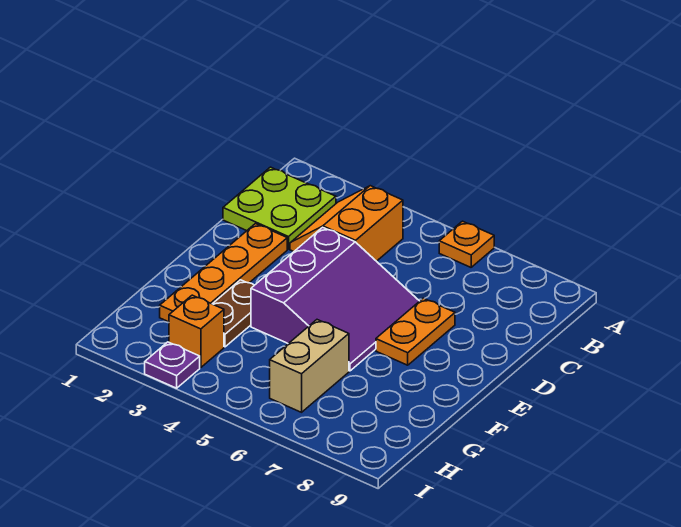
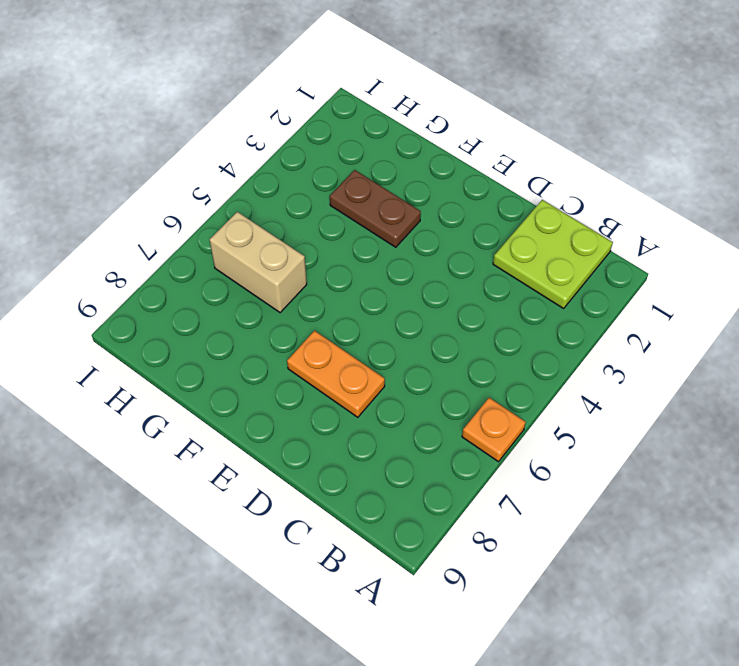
none -> orange 2x2 slope [290,186,403,261]
none -> orange 1x4 plate [160,224,287,322]

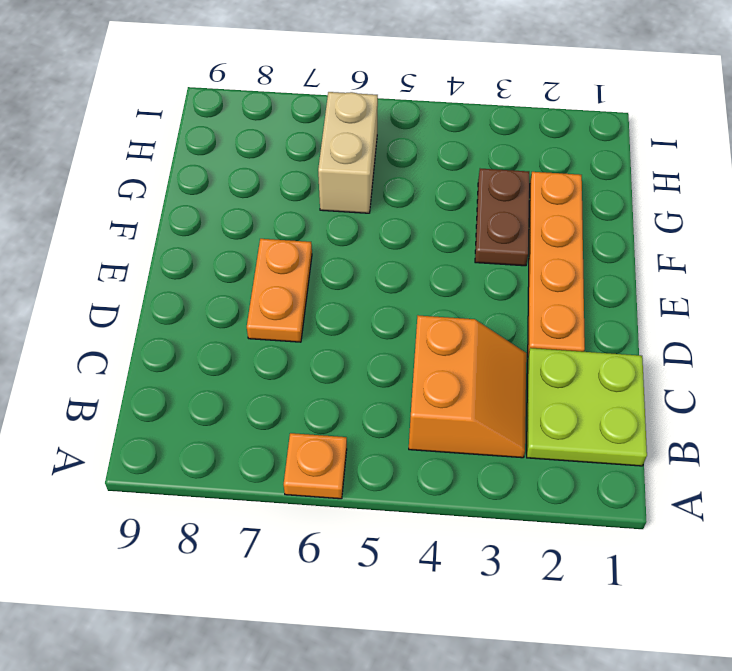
none -> purple 3x3 slope [251,227,419,371]
none -> orange 1x1 brick [169,295,224,368]

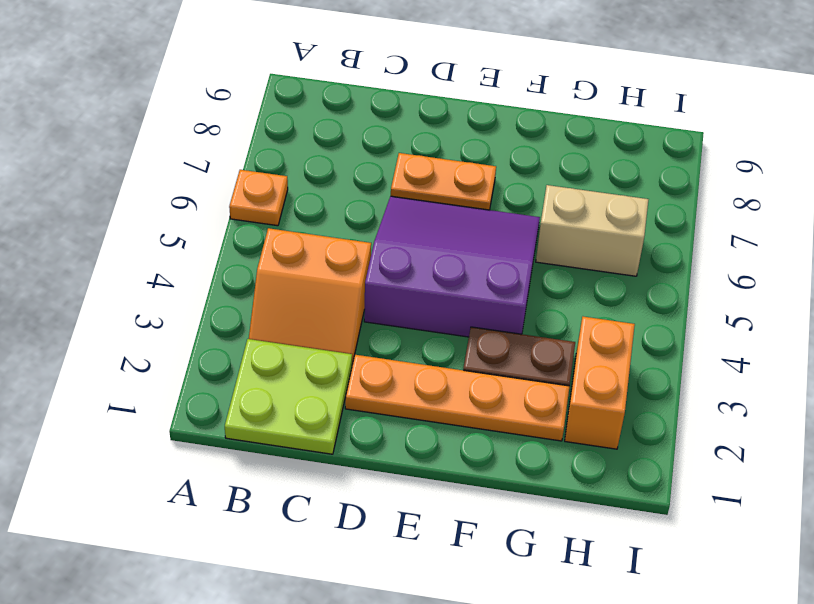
orange 1x2 brick [565,317,635,449] -> orange 1x1 brick [169,295,224,368]
none -> purple 1x1 plate [145,342,200,388]

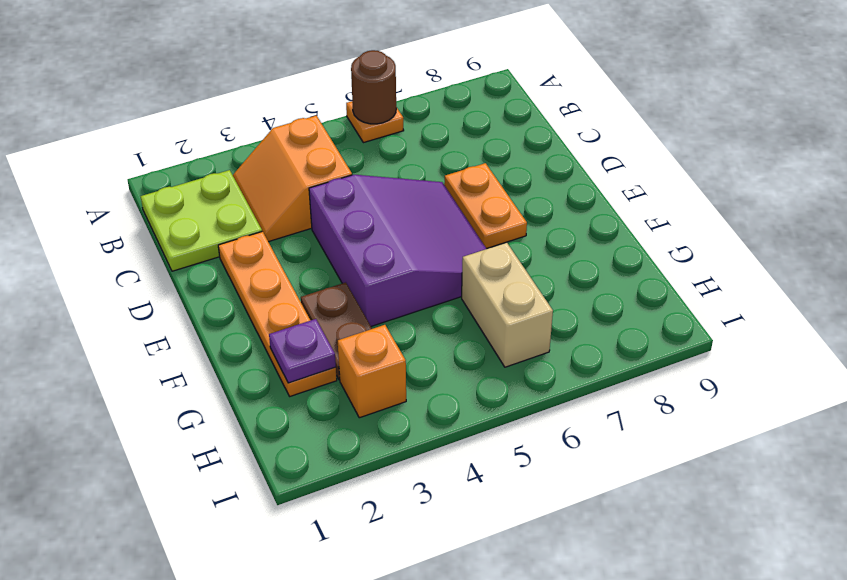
brown 1x1 round brick [351,50,396,124] -> none
purple 1x1 plate [269,319,336,383] -> purple 1x1 plate moved to [145,342,200,388]

